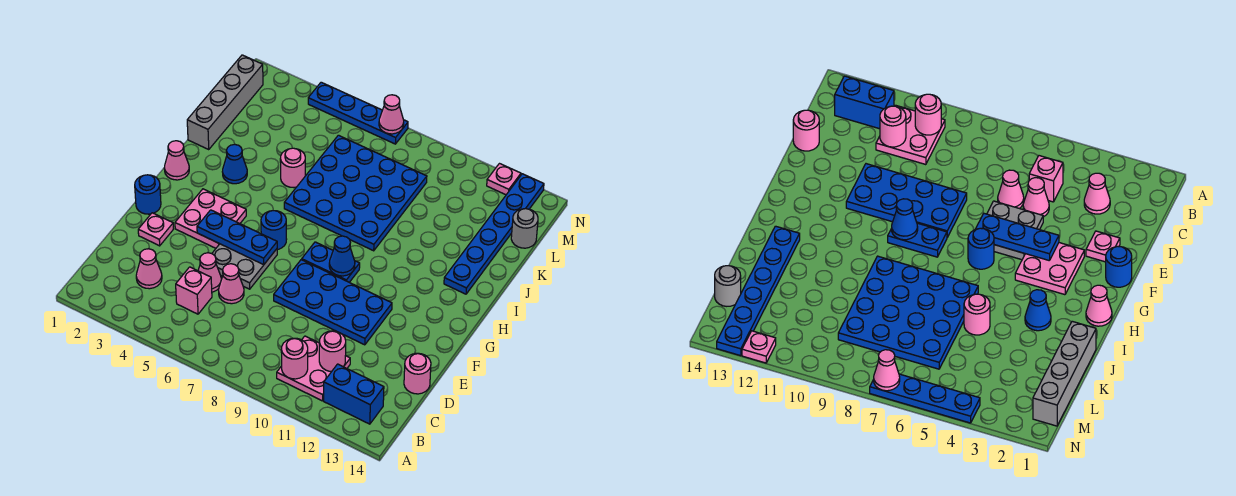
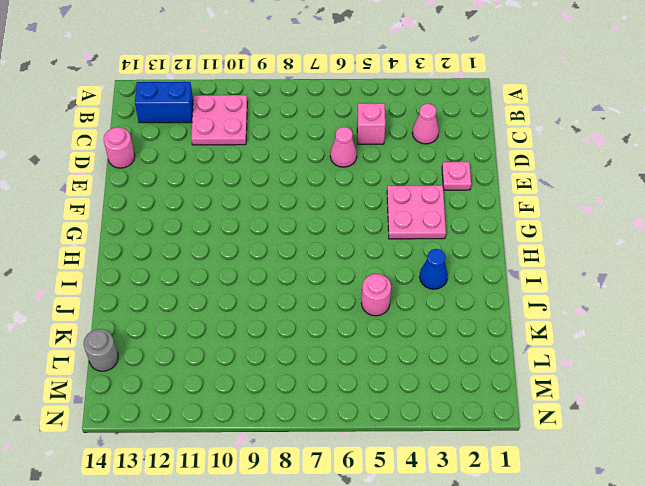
none -> pink 1x1 cone [198,253,221,292]
none -> grey 2x2 plate [212,244,277,289]
none -> blue 2x4 plate [274,260,392,345]

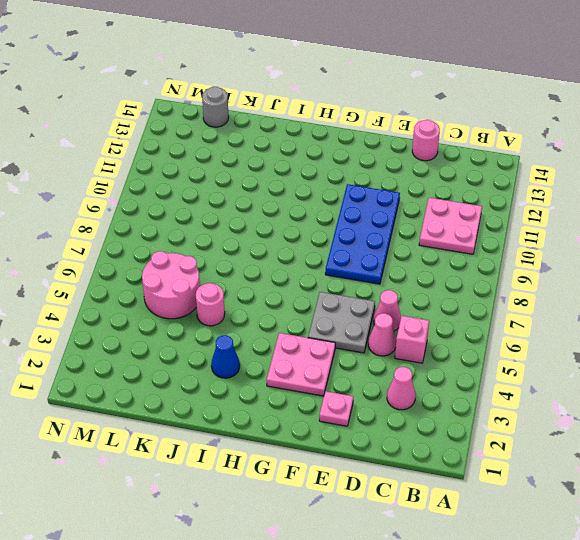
pink 2x2 round brick [142,251,200,319] -> blue 4x4 plate [284,135,427,251]
none -> blue 1x2 brick [324,364,384,424]
none -> blue 1x1 round brick [135,175,161,214]
none -> blue 1x1 round brick [261,211,287,250]

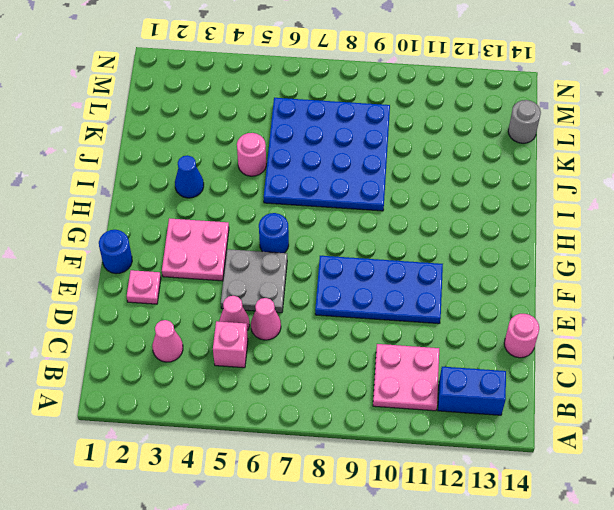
none -> blue 1x2 plate [302,242,360,282]
none -> pink 1x1 cone [164,141,189,180]
none -> blue 1x6 plate [444,174,544,294]

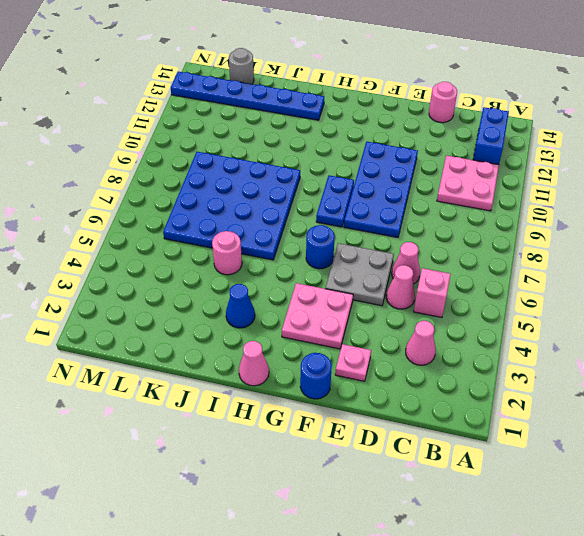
none -> grey 1x4 brick [187,55,263,149]
none -> blue 1x4 plate [308,82,408,144]
none -> pink 1x1 plate [487,164,521,195]

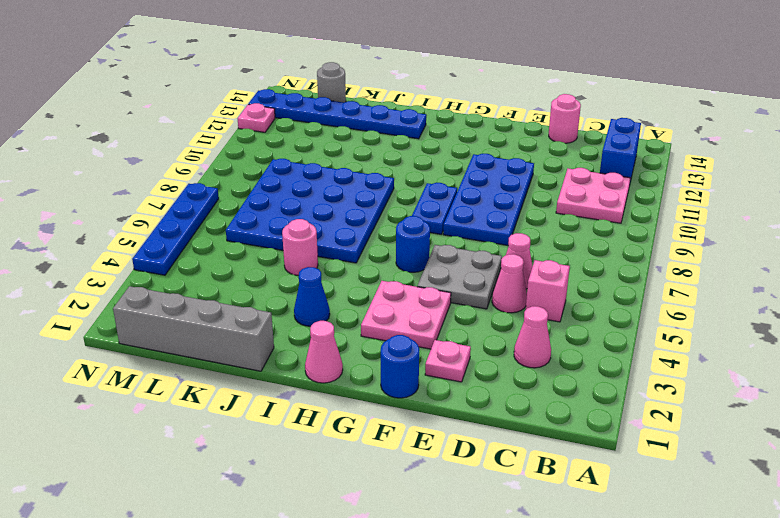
none -> pink 1x1 round brick [281,338,308,379]
none -> pink 1x1 round brick [319,331,346,372]
none -> blue 1x3 plate [197,210,277,265]

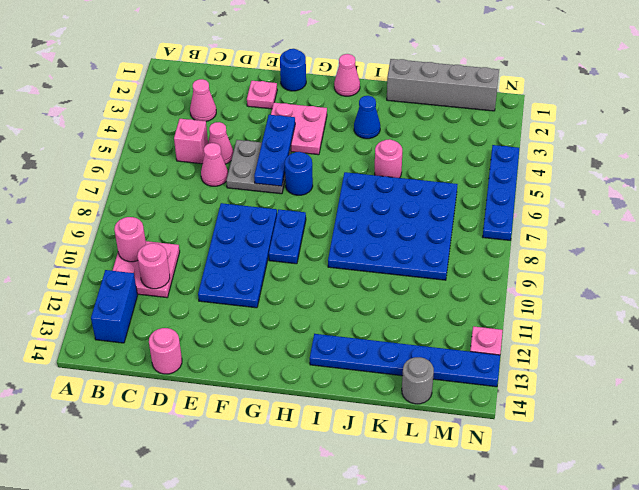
none -> blue 1x1 cone [329,236,355,276]
none -> pink 1x1 cone [379,95,404,134]

